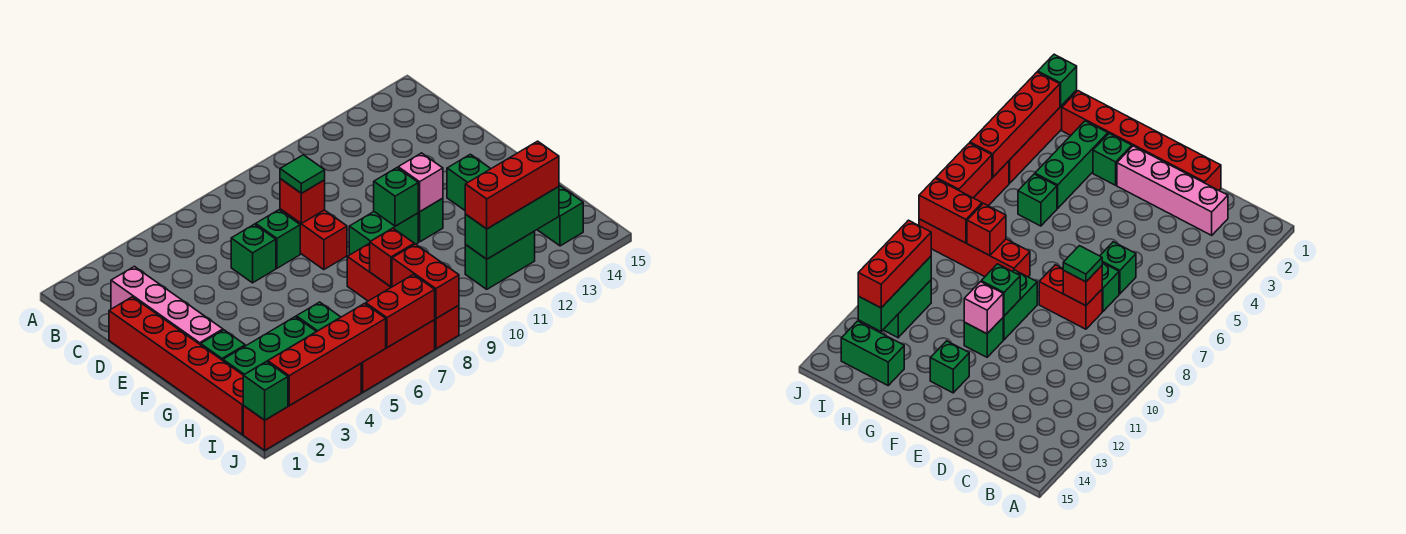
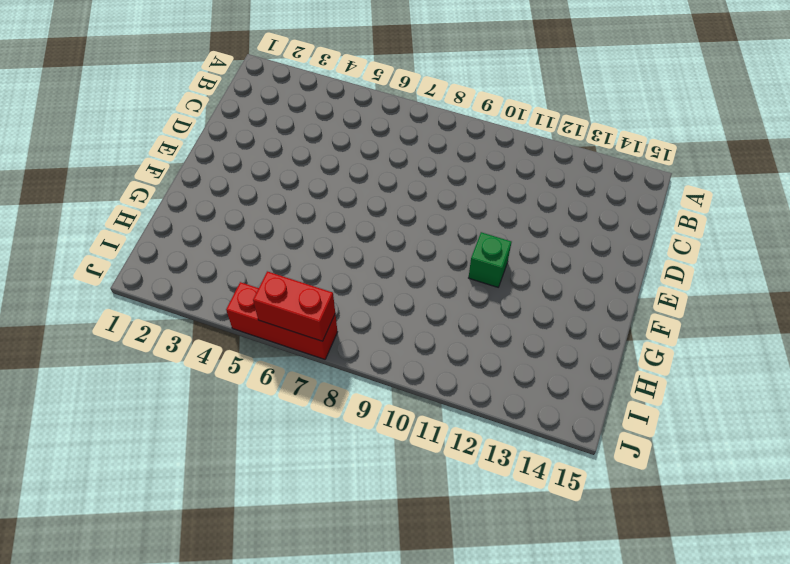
none -> pink 1x4 brick [111,266,223,345]
none -> red 1x6 brick [109,297,244,435]
none -> green 1x1 brick [231,224,276,283]

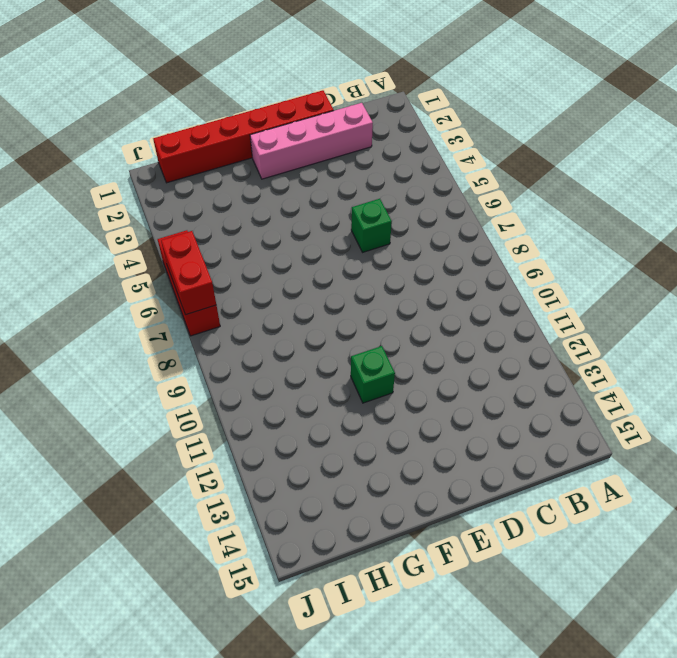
none -> green 1x1 brick [256,210,300,268]
none -> red 1x2 brick [280,209,347,270]
none -> green 1x2 brick [349,212,418,255]

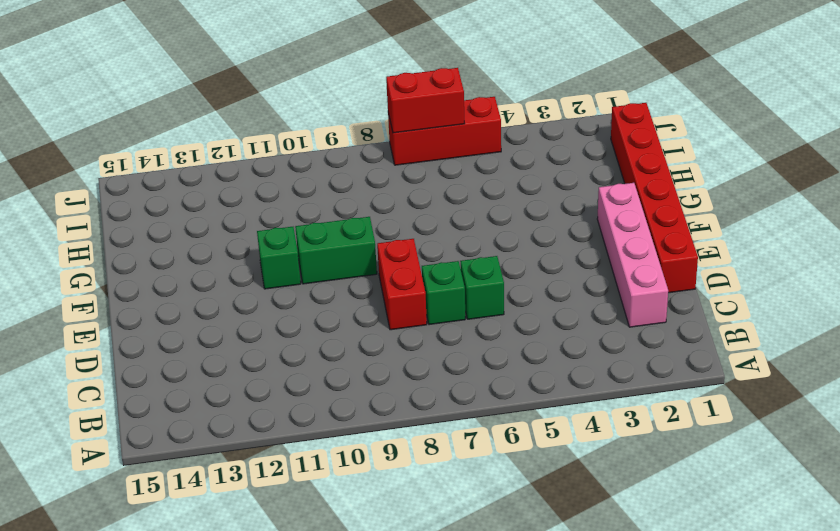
none -> green 1x1 brick [447,154,491,210]
none -> green 1x1 brick [201,330,245,360]
none -> red 1x4 brick [347,243,459,349]

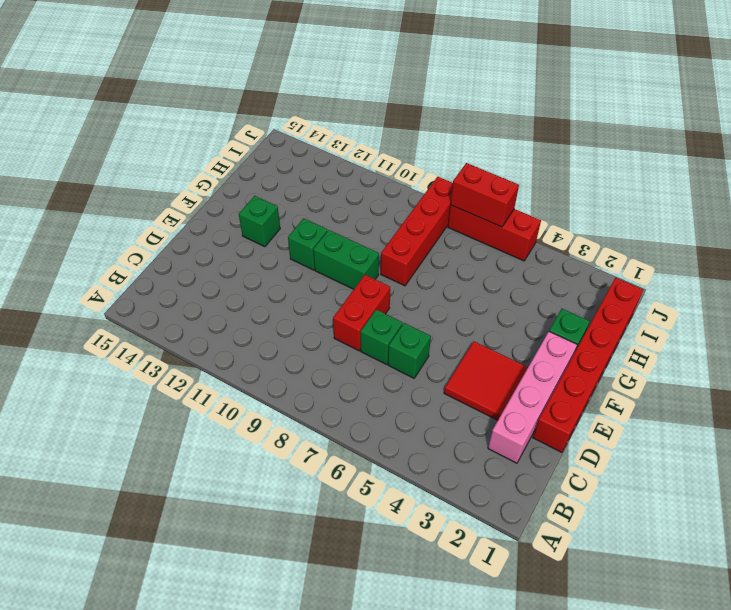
red 2x2 tile [444,341,528,420] -> none
none -> green 1x3 brick [223,317,316,375]
none -> green 1x1 brick [296,302,340,332]
none -> green 1x2 brick [537,185,583,246]

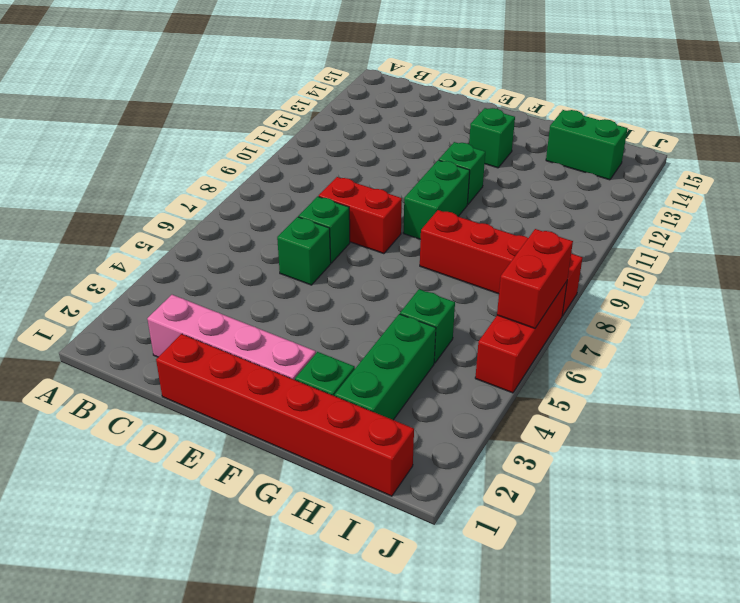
none -> green 1x2 brick [465,232,535,289]
none -> red 1x4 brick [243,364,361,450]
none -> red 1x1 brick [280,179,325,224]

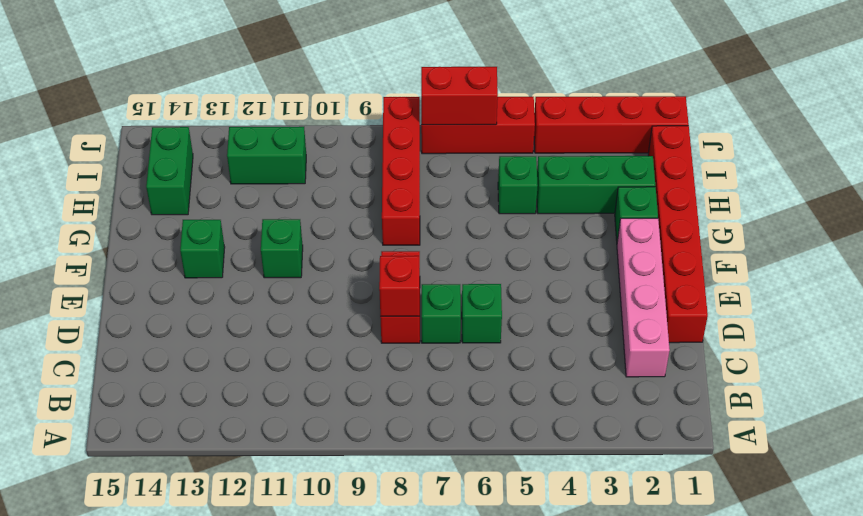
none -> green 1x2 brick [349,212,418,255]
none -> green 1x1 brick [374,168,418,226]
none -> pink 1x1 brick [398,153,443,212]

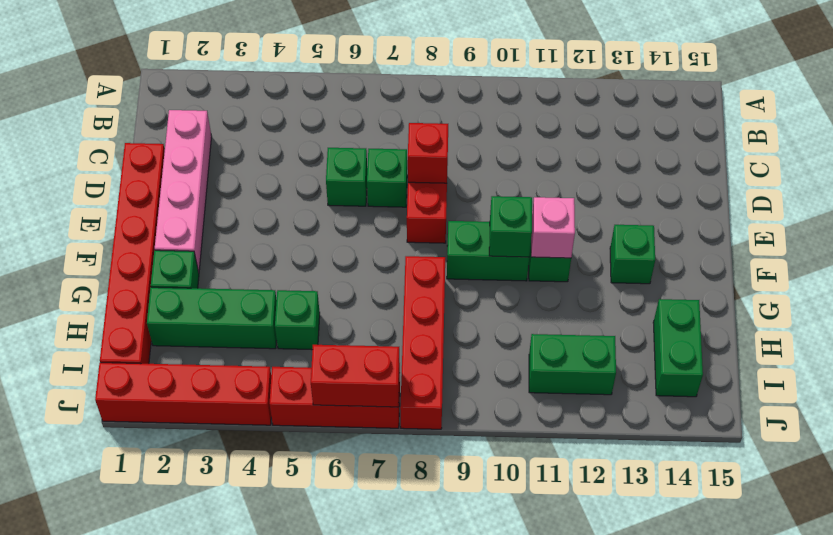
none -> red 1x1 brick [370,228,414,287]
none -> red 1x2 brick [392,244,459,319]
none -> green 1x3 brick [465,187,559,259]

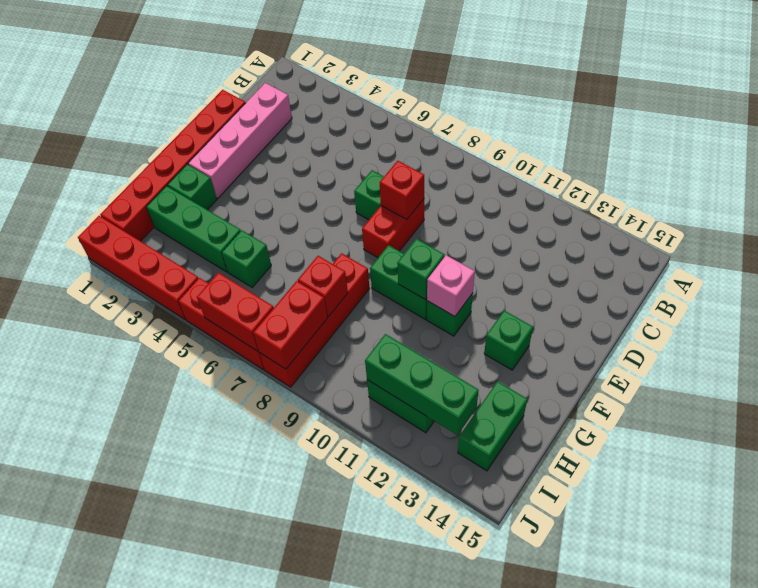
none -> green 1x1 brick [231,224,276,283]
none -> green 1x1 brick [243,362,288,420]
none -> red 1x4 brick [268,304,386,406]

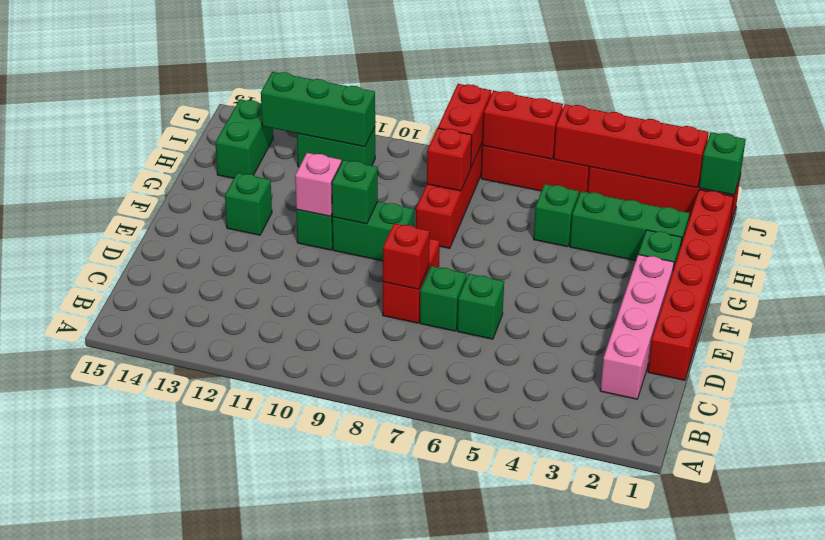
none -> green 1x1 tile [280,155,325,193]
none -> red 1x3 brick [465,141,559,229]

